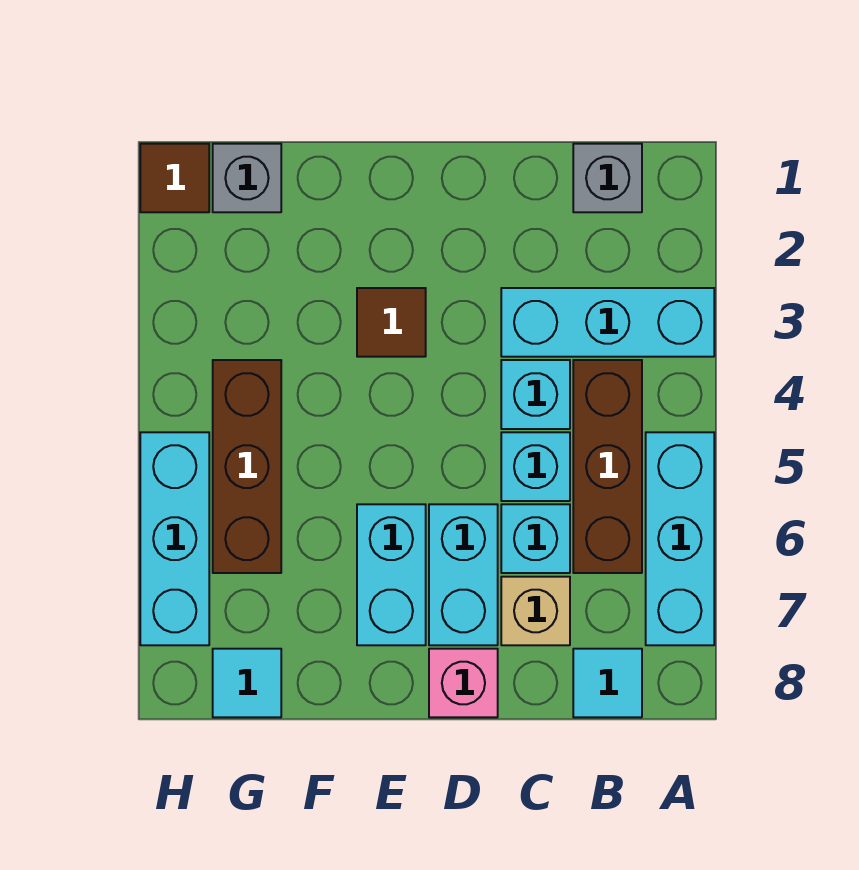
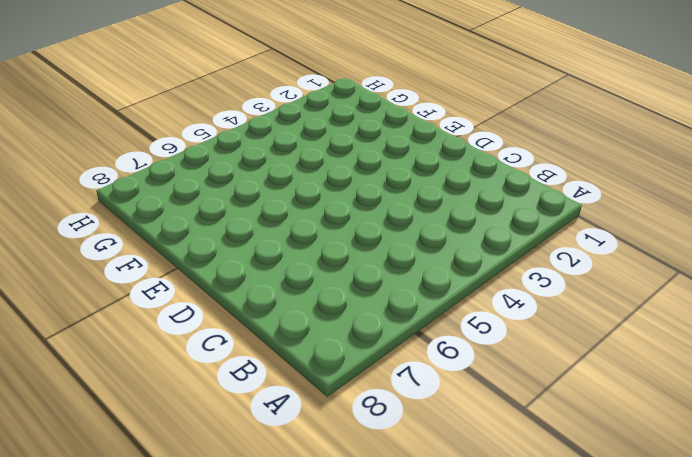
none -> cyan 1x3 brick [501,288,714,357]
none -> cyan 1x3 brick [646,432,714,645]
none -> grey 1x1 brick [573,144,642,212]

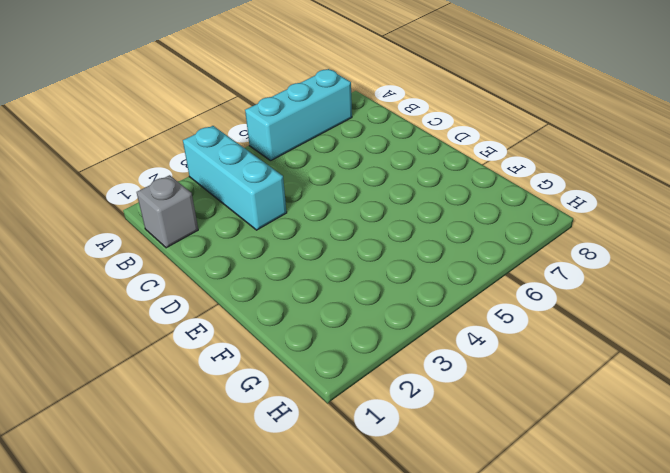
none -> brown 1x3 brick [573,360,642,573]
none -> cyan 1x1 tile [573,649,642,717]
none -> cyan 1x1 brick [501,360,570,429]

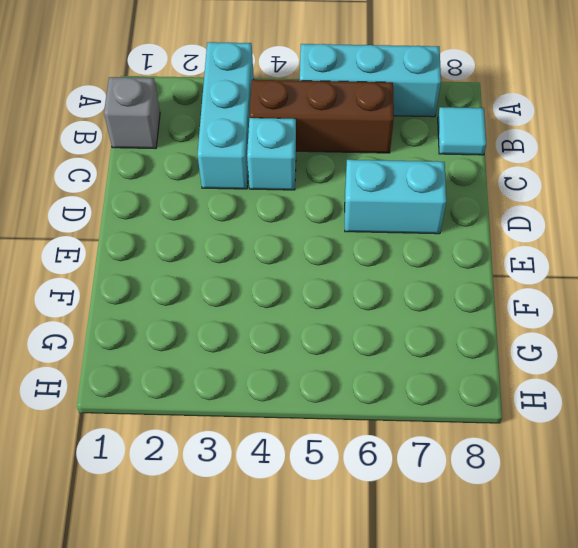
none -> cyan 1x1 brick [501,432,570,501]
none -> cyan 1x1 brick [501,504,570,573]
none -> tan 1x1 brick [501,577,570,645]

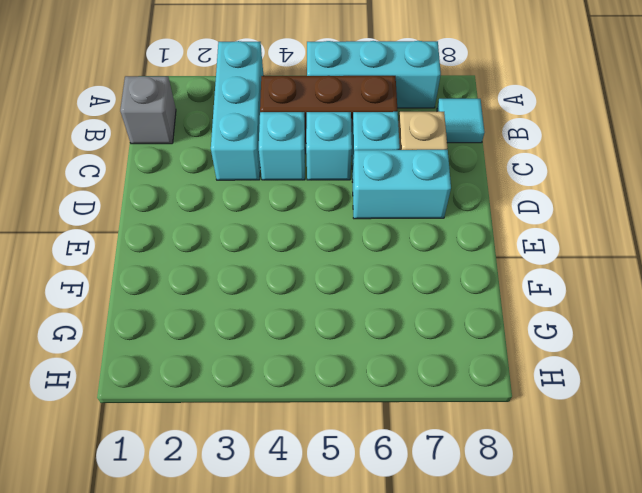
none -> pink 1x1 brick [429,649,498,717]
none -> brown 1x1 tile [357,288,426,357]
none -> cyan 1x2 brick [357,504,426,645]

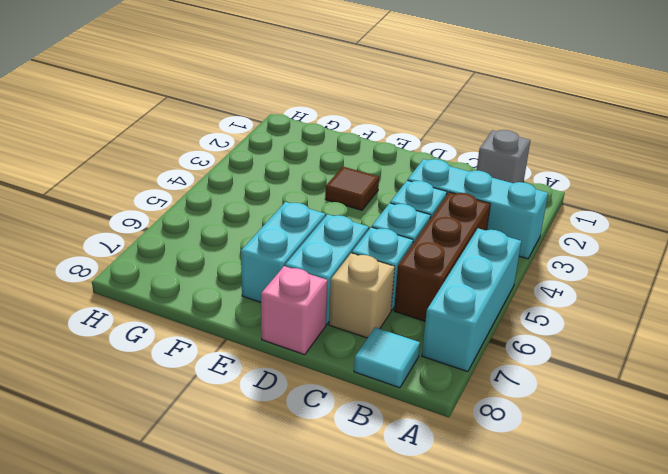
none -> grey 1x1 brick [213,144,281,212]
none -> brown 1x3 brick [213,360,281,573]
none -> cyan 1x1 tile [213,649,281,717]

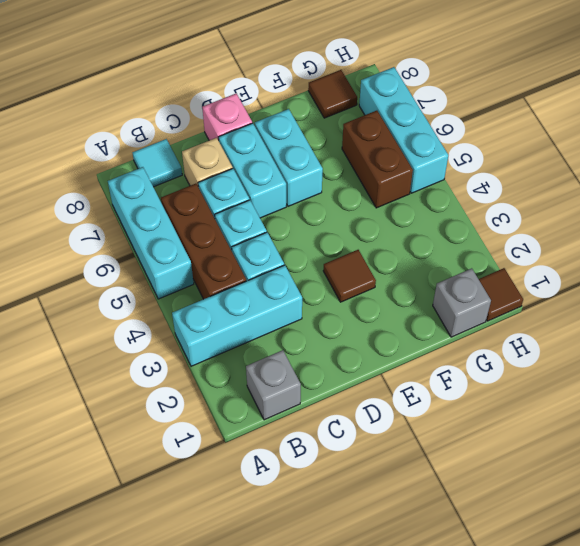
brown 1x2 brick [342,111,413,208] -> brown 1x3 brick [213,360,281,573]
brown 1x1 tile [308,70,357,118] -> cyan 1x1 tile [213,649,281,717]

